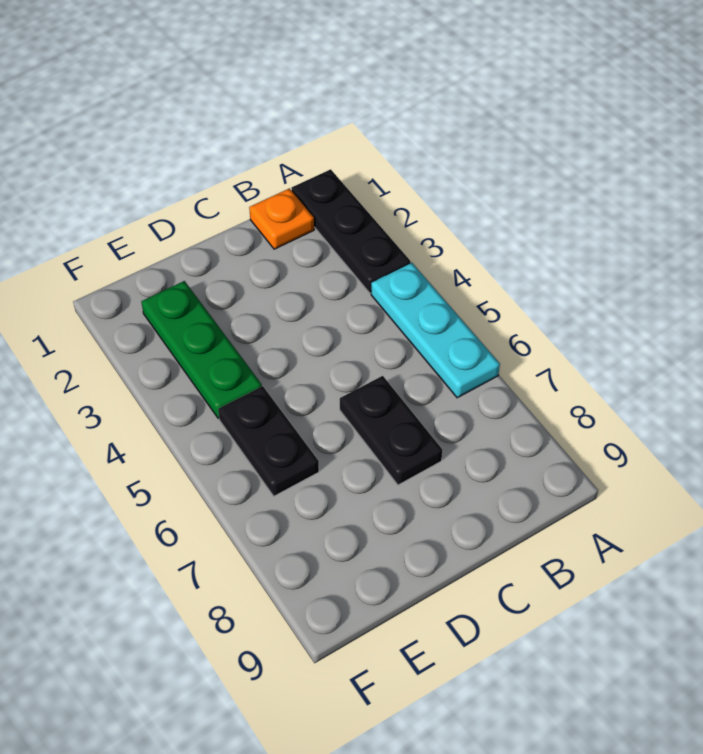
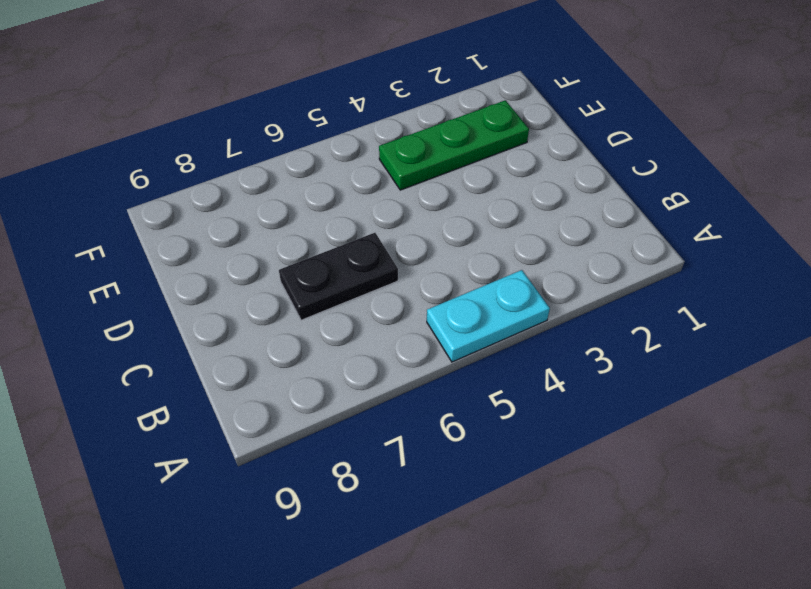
cyan 1x2 plate [427,270,550,362] -> cyan 1x3 plate [371,262,500,398]
none -> black 1x3 plate [291,169,410,293]
none -> orange 1x1 plate [249,188,314,249]

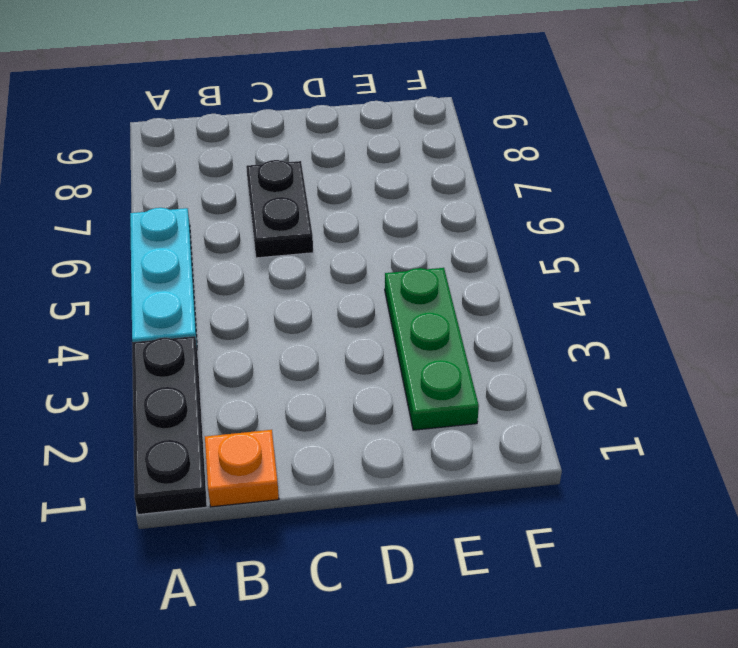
none -> black 1x2 plate [218,386,319,496]

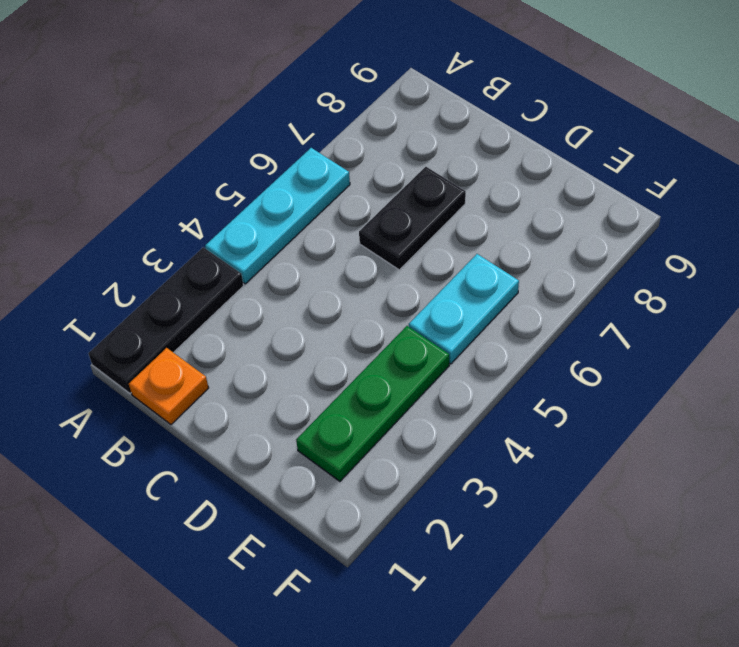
cyan 1x2 plate [409,254,519,364] -> black 1x2 plate [218,386,319,496]

